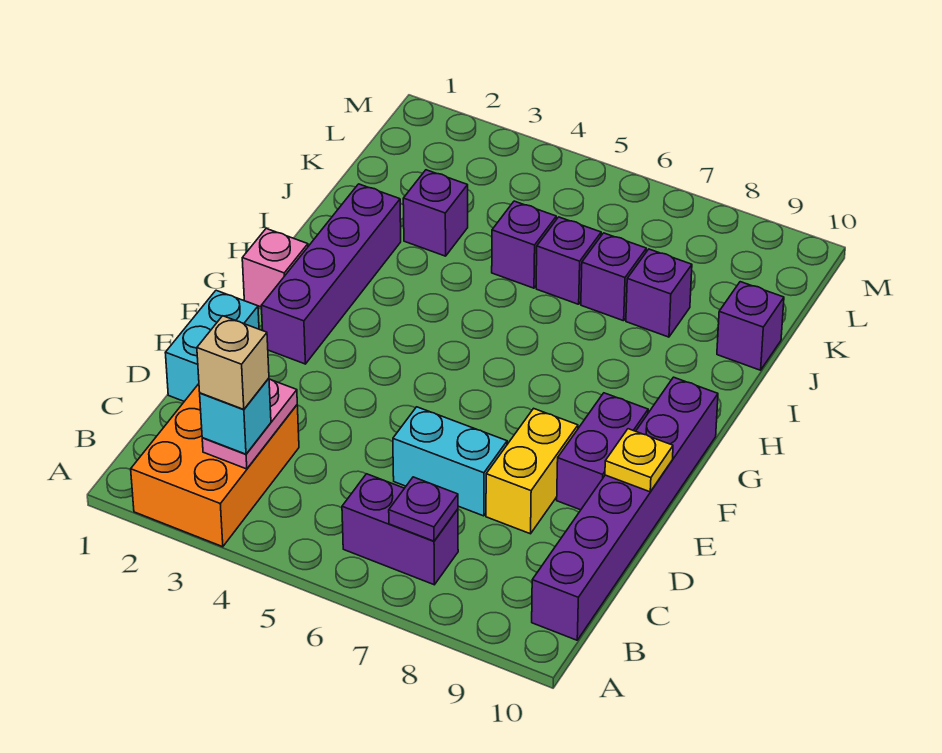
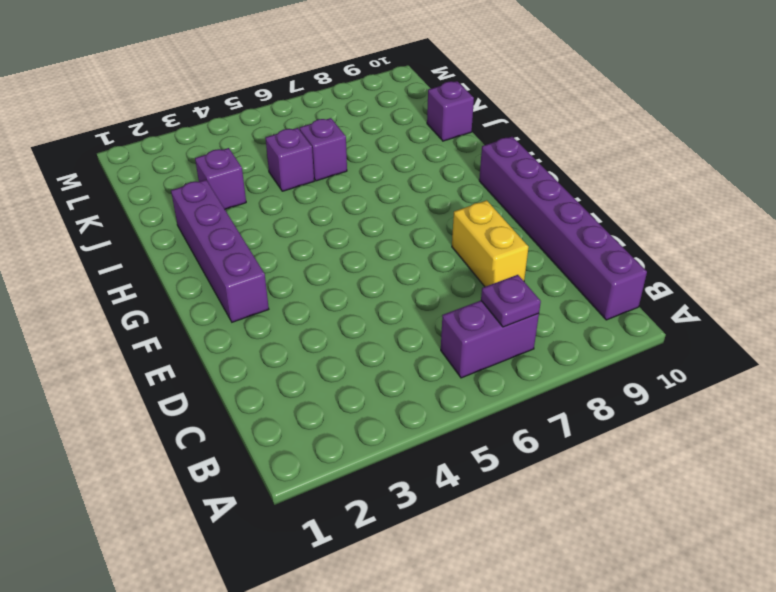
none -> orange 2x3 brick [131,384,299,547]
none -> cyan 1x2 brick [165,290,259,401]
none -> cyan 1x2 brick [393,407,507,516]

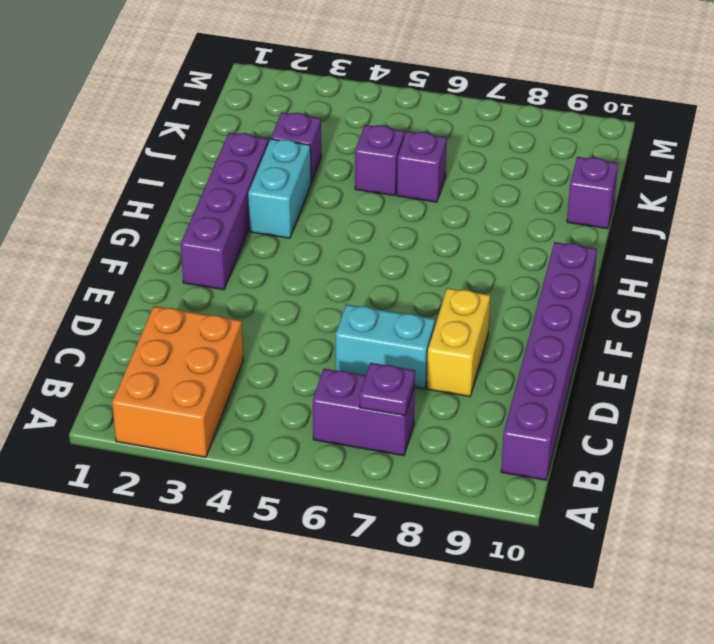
cyan 1x2 brick [248,139,311,238] -> cyan 1x2 brick moved to [165,290,259,401]
none -> purple 1x2 brick [557,393,648,510]
none -> pink 1x1 brick [242,229,308,307]
none -> purple 1x1 brick [581,233,646,321]

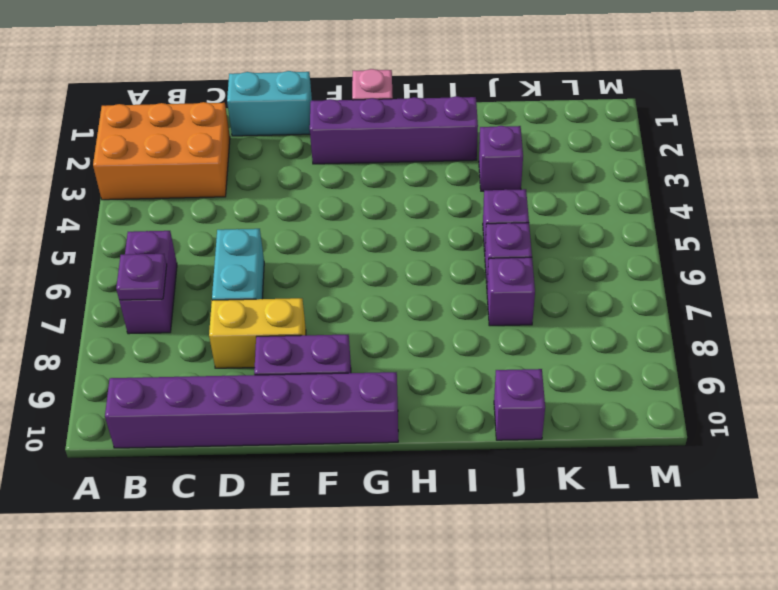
none -> purple 1x1 brick [626,249,692,337]
none -> pink 1x2 plate [202,379,297,469]
none -> yellow 1x1 plate [605,429,673,492]

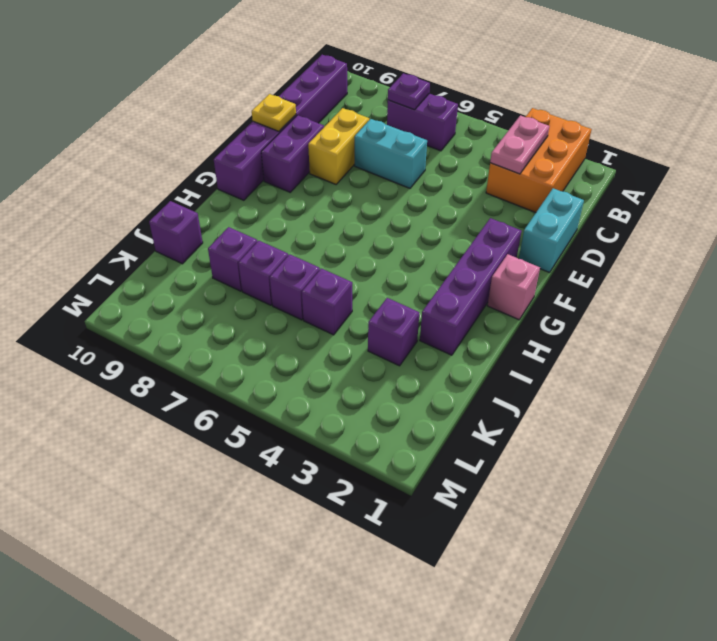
none -> cyan 1x1 brick [200,378,271,454]
none -> tan 1x1 brick [197,316,269,409]

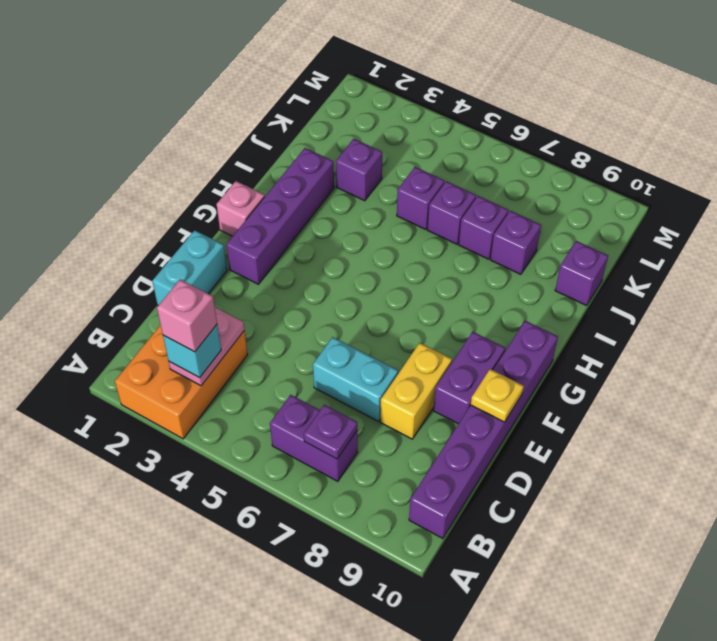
pink 1x1 brick [157,279,217,352] -> tan 1x1 brick [197,316,269,409]

